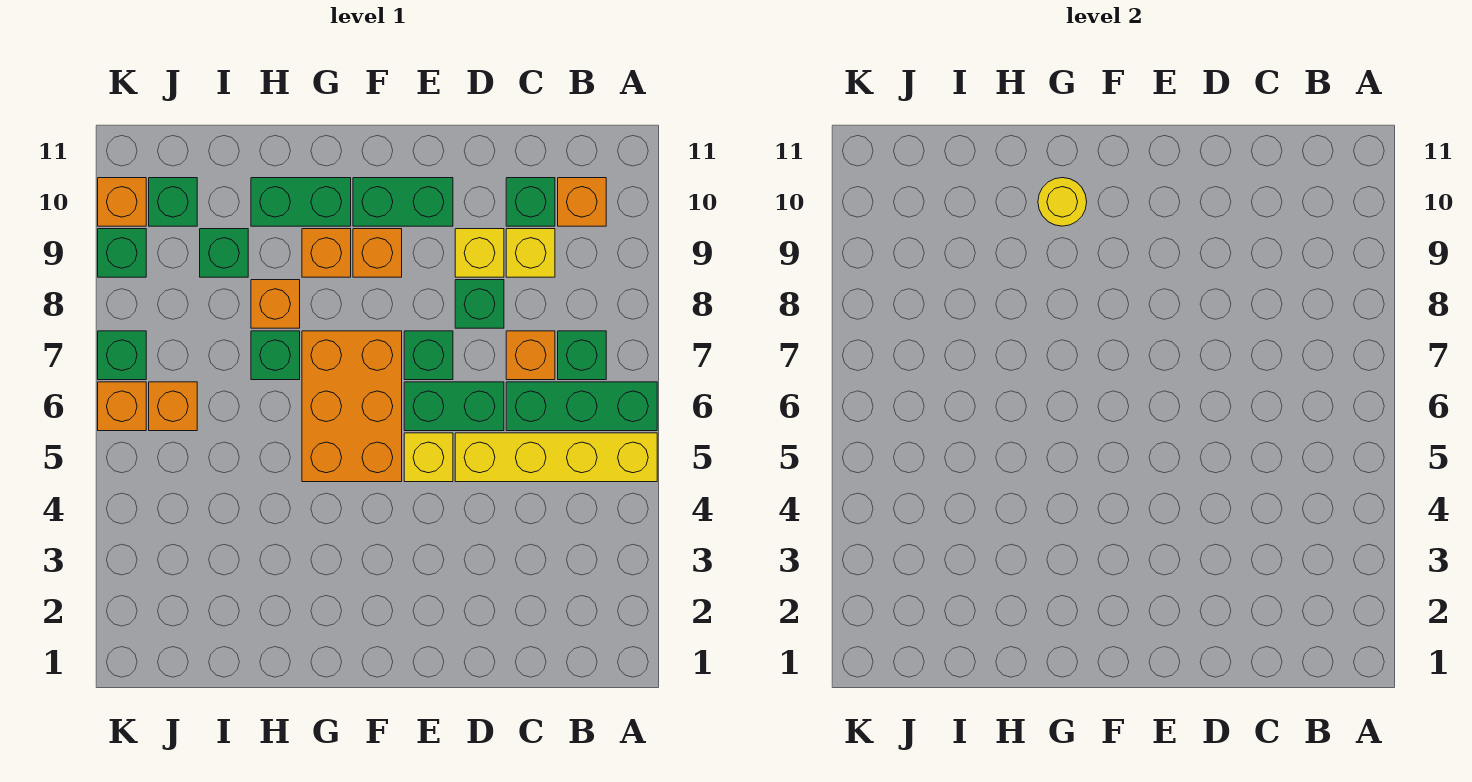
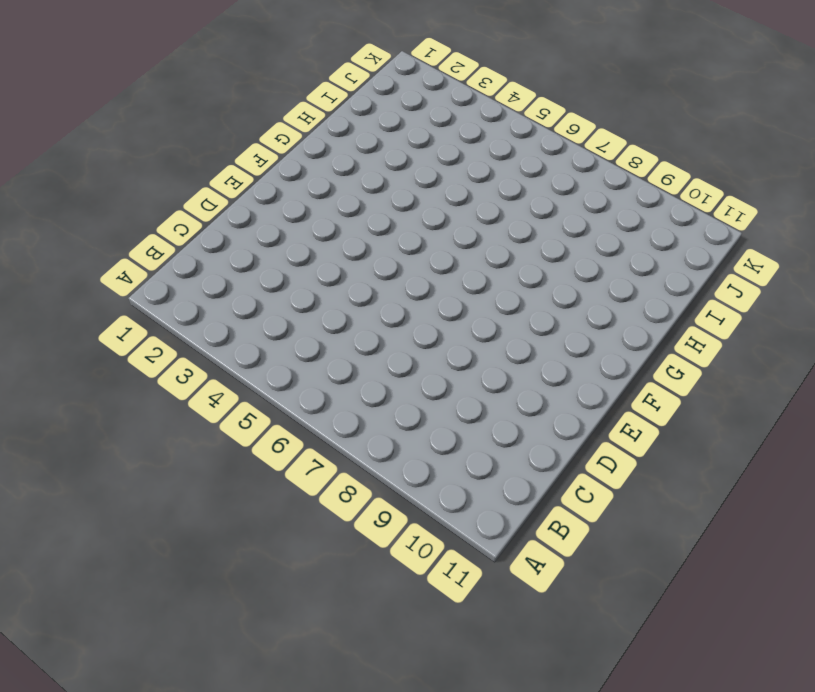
none -> yellow 1x4 brick [455,433,657,482]
none -> green 1x3 brick [506,382,657,431]
none -> green 1x1 brick [558,331,606,380]

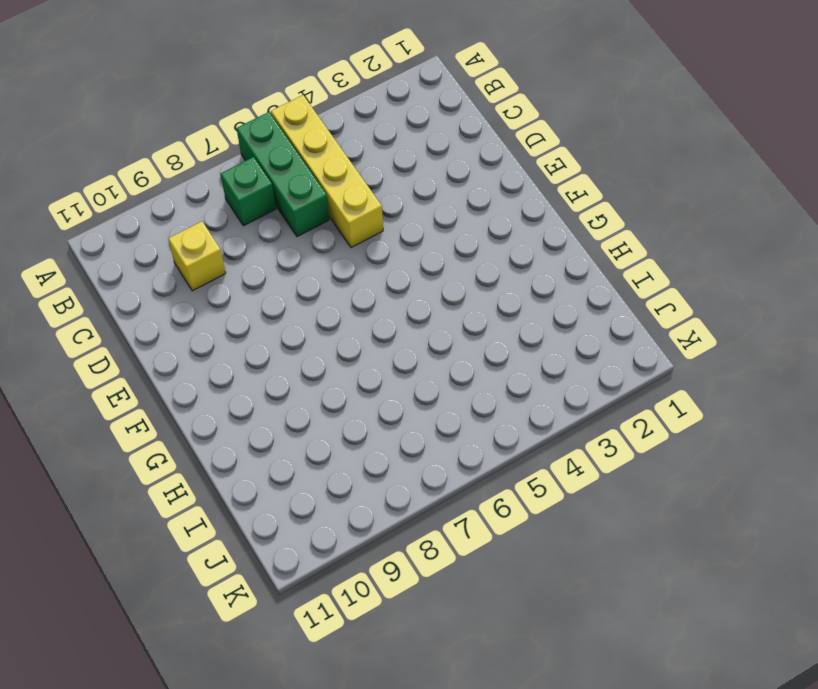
none -> orange 1x1 brick [558,178,606,226]
none -> orange 1x1 brick [506,331,555,380]
none -> green 1x1 brick [506,178,555,226]

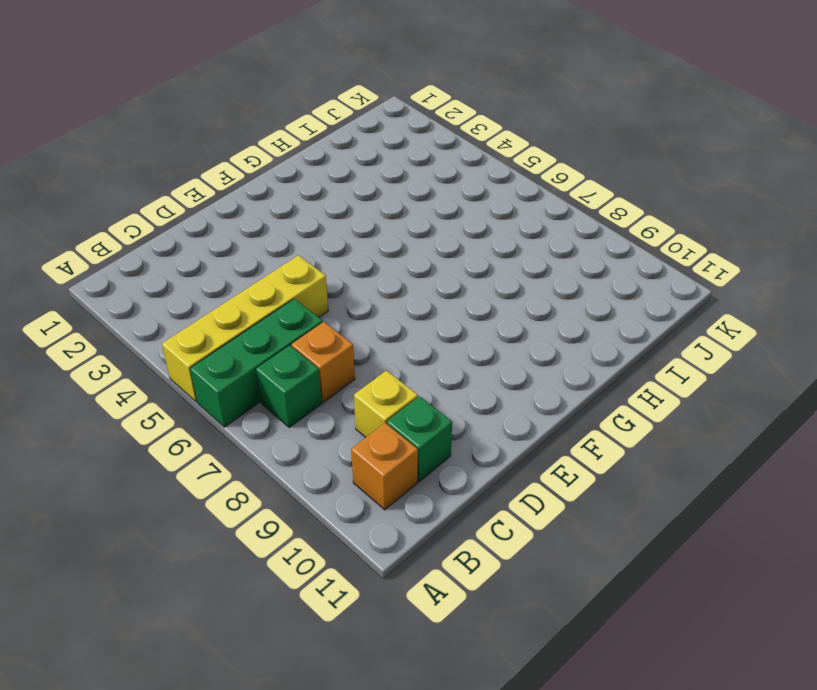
none -> green 1x2 brick [404,382,504,431]
none -> green 1x1 brick [455,280,504,328]
none -> yellow 1x1 brick [455,229,504,277]

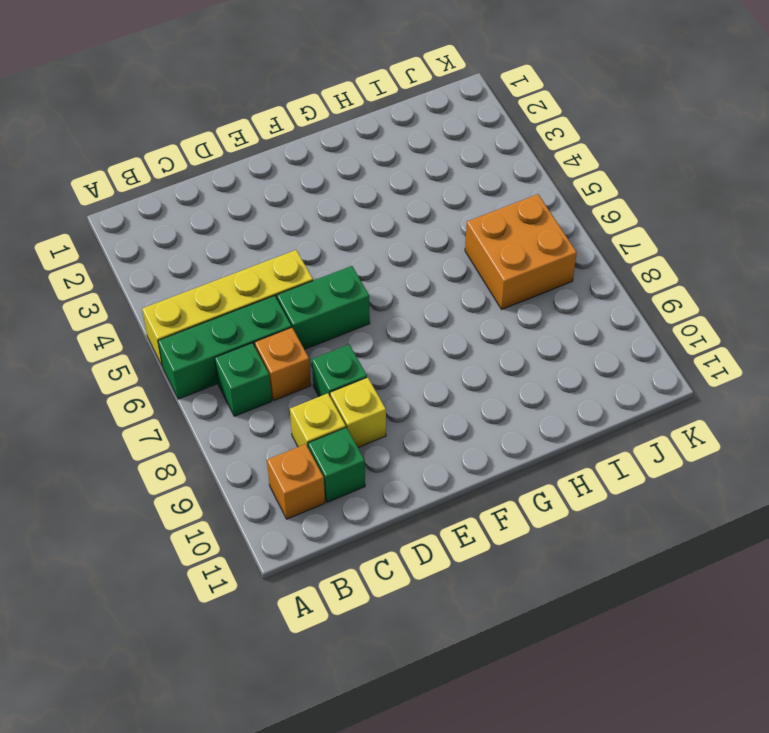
orange 2x2 brick [465,194,577,309] -> orange 1x1 brick [149,382,197,431]
none -> yellow 1x1 brick [404,433,453,482]
none -> green 1x1 brick [404,331,453,380]
none -> green 1x2 brick [353,178,453,226]

